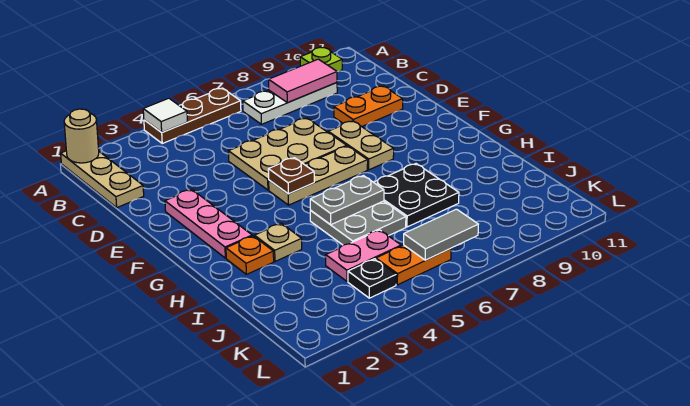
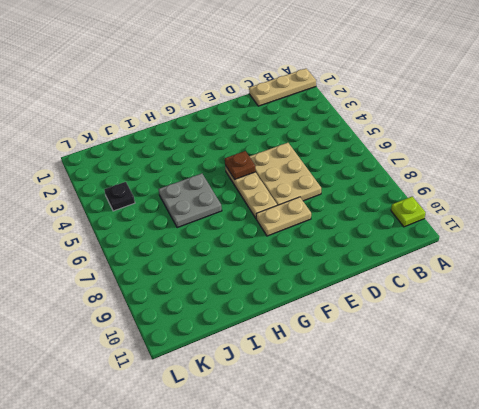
none -> brown 1x3 plate [144,88,241,143]
none -> white 1x3 plate [243,83,337,124]
none -> orange 1x2 plate [334,86,403,127]

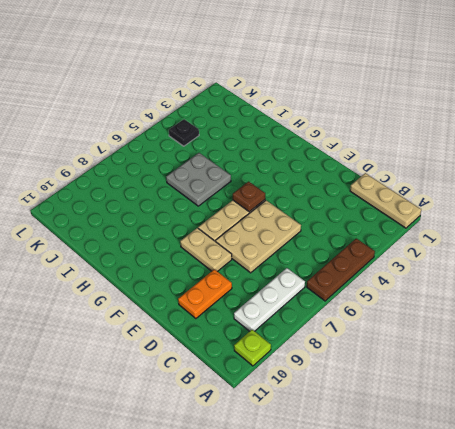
none -> pink 1x3 plate [165,189,252,258]
none -> orange 1x1 plate [226,236,274,274]
none -> tan 1x1 plate [255,223,302,261]

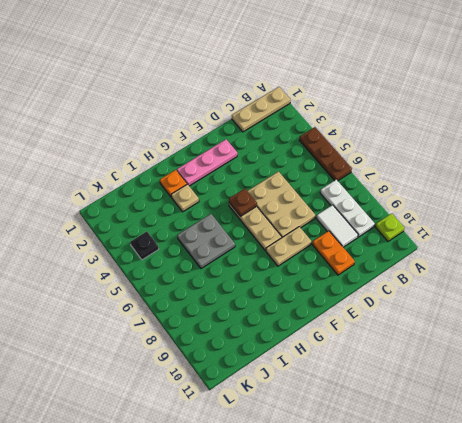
white 1x2 tile [316,205,358,247] -> none
none -> black 2x2 plate [374,164,459,227]
none -> pink 1x2 plate [326,230,401,281]
none -> orange 1x2 plate [376,245,451,285]

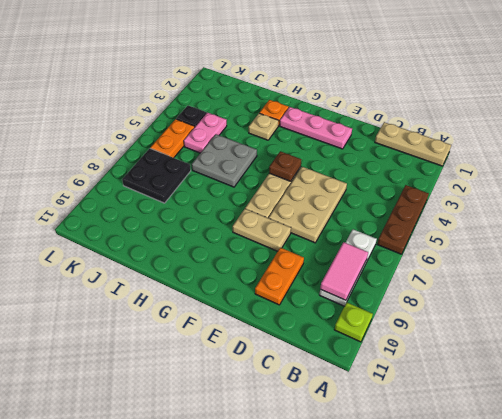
black 2x2 plate [122,148,191,203] -> black 2x2 plate moved to [374,164,459,227]
none -> tan 1x1 round brick [64,109,99,163]
none -> white 1x1 tile [143,98,187,132]
none -> grey 1x2 plate [310,176,384,225]

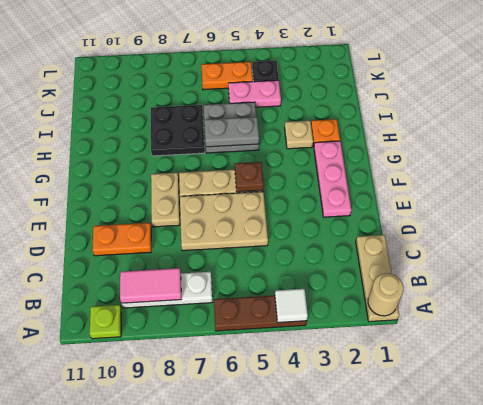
none -> grey 1x2 tile [404,209,478,260]

